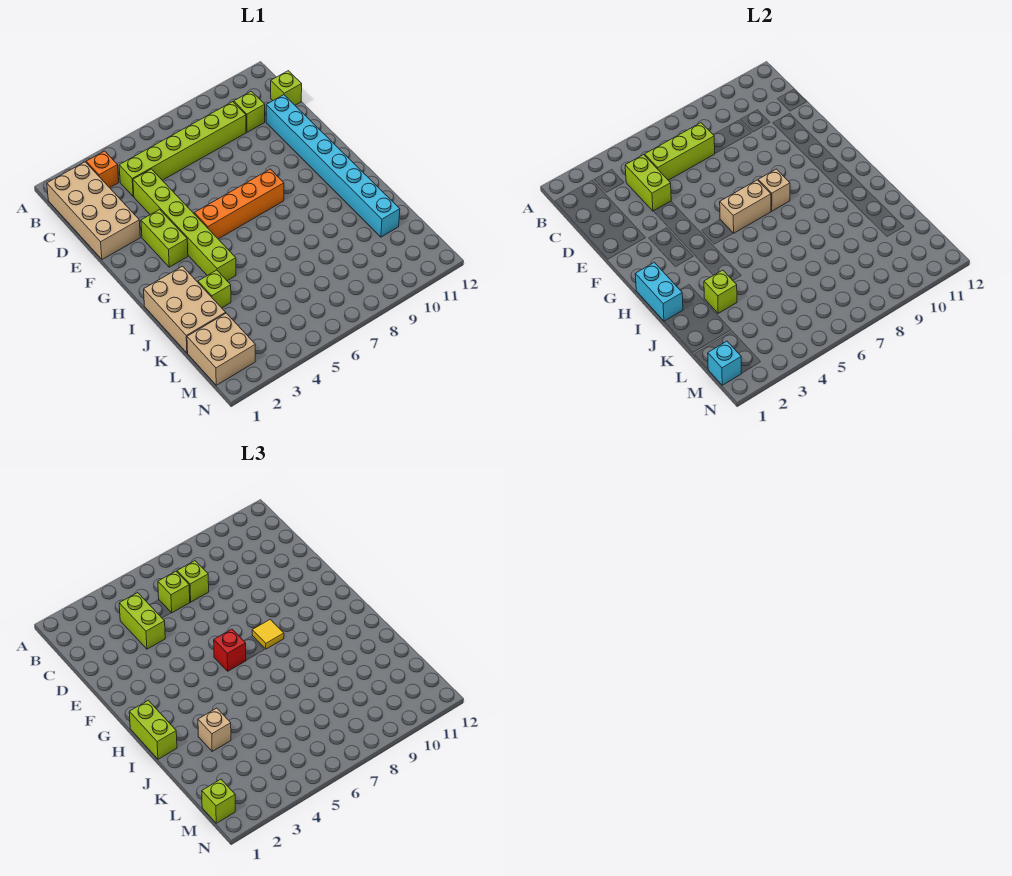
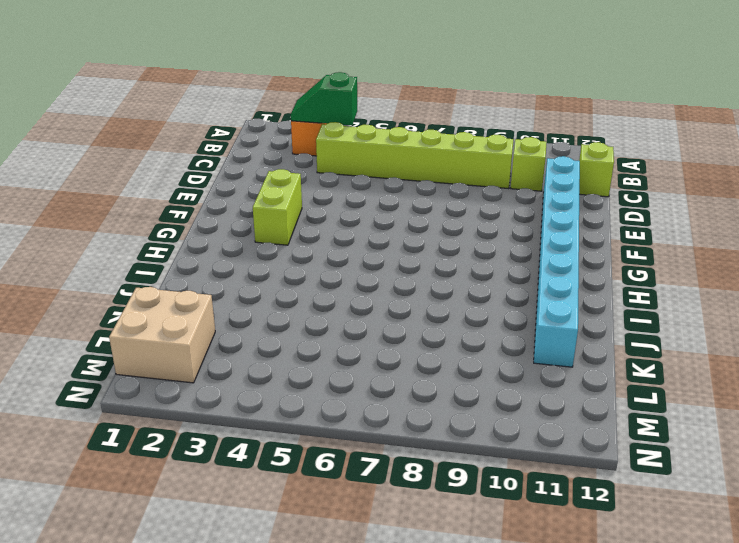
green 1x2 slope [291,72,357,125] -> none
none -> tan 2x4 brick [47,162,140,259]
none -> lime 1x6 brick [133,169,236,281]
none -> orange 1x4 brick [194,169,284,239]

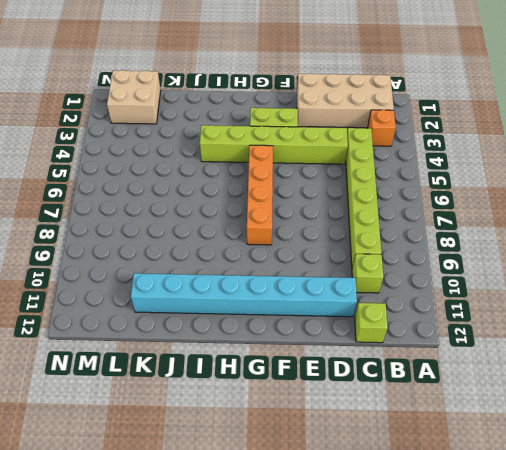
none -> tan 2x3 brick [144,266,226,353]
none -> lime 1x1 brick [198,270,231,308]
none -> lime 1x2 brick [625,155,671,211]

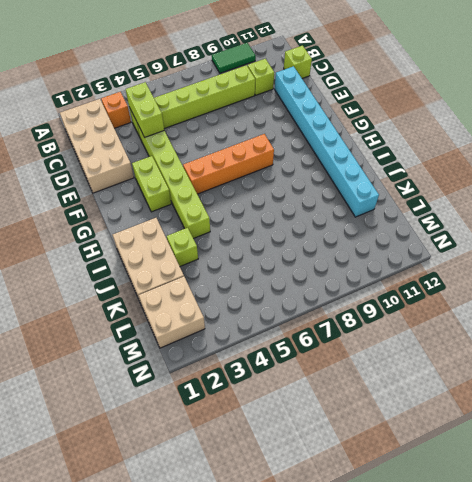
green 1x2 tile [212,43,256,73] -> none
none -> lime 1x3 brick [645,123,715,180]
none -> tan 1x2 brick [720,180,771,233]
none -> tan 1x1 brick [758,169,790,211]

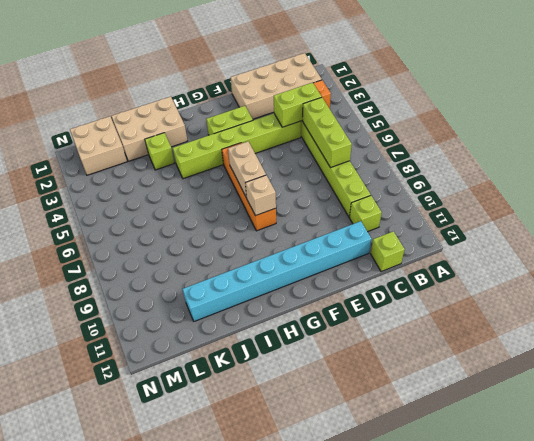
none -> cyan 1x2 brick [635,262,683,321]
none -> lime 1x1 brick [704,270,737,313]
none -> cyan 1x1 brick [708,341,741,385]

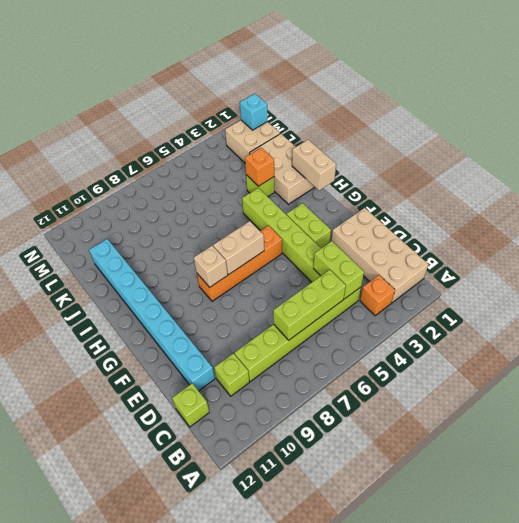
tan 1x2 brick [292,140,336,191] -> cyan 1x2 brick [635,262,683,321]
orange 1x1 brick [245,148,274,186] -> lime 1x1 brick [704,270,737,313]
none -> lime 1x2 brick [119,593,165,649]
none -> lime 1x1 brick [158,571,190,613]
none -> lime 1x1 brick [177,561,209,602]

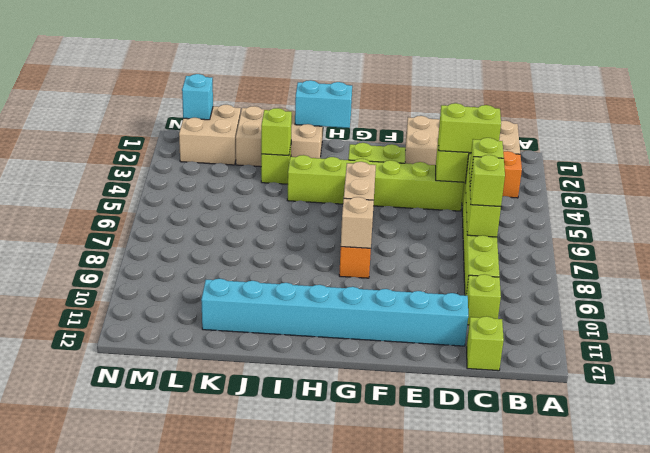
none -> red 1x1 brick [214,629,246,671]
none -> yellow 1x1 tile [252,619,284,649]
none -> lime 1x2 brick [129,700,177,759]

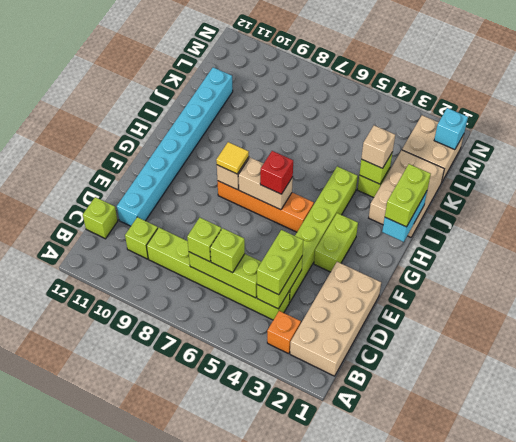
none -> lime 1x1 brick [202,779,235,823]

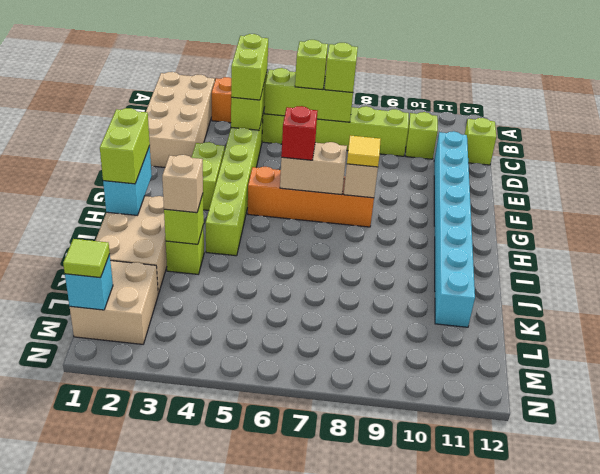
lime 1x1 tile [63,239,110,278] -> lime 1x1 brick [202,779,235,823]

